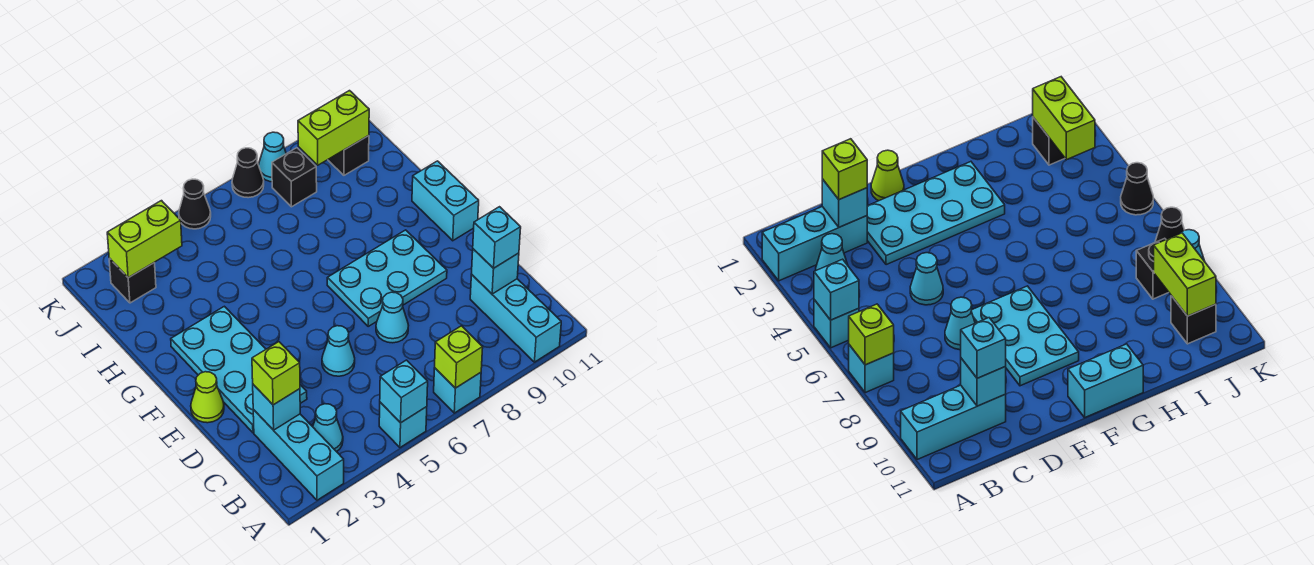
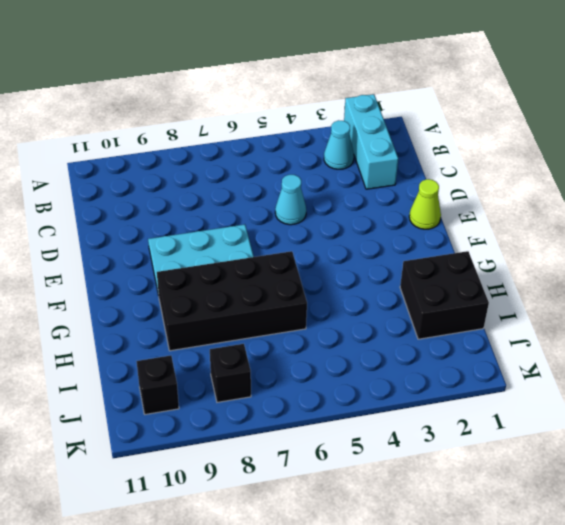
black 2x4 brick [157,251,307,351] -> none
black 2x2 brick [400,251,489,339] -> none
none -> cyan 1x1 brick [379,402,427,448]
none -> cyan 1x1 brick [434,368,481,413]
none -> cyan 1x3 brick [470,275,561,362]

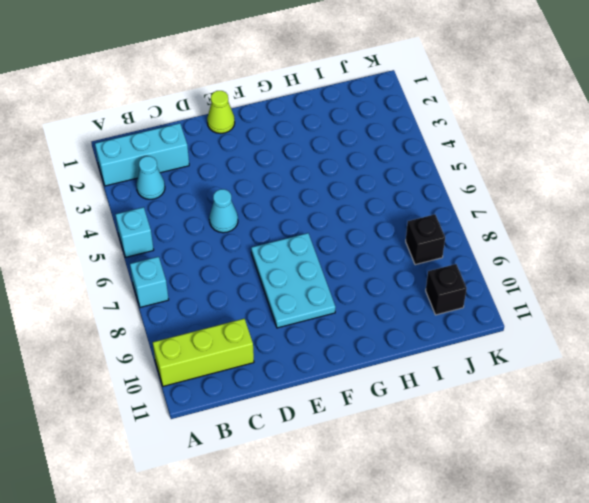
lime 1x3 brick [153,319,254,386] -> cyan 1x3 brick [470,275,561,362]
none -> cyan 2x4 plate [171,306,307,433]
none -> cyan 1x1 cone [376,292,408,343]
none -> cyan 1x2 brick [412,161,479,241]

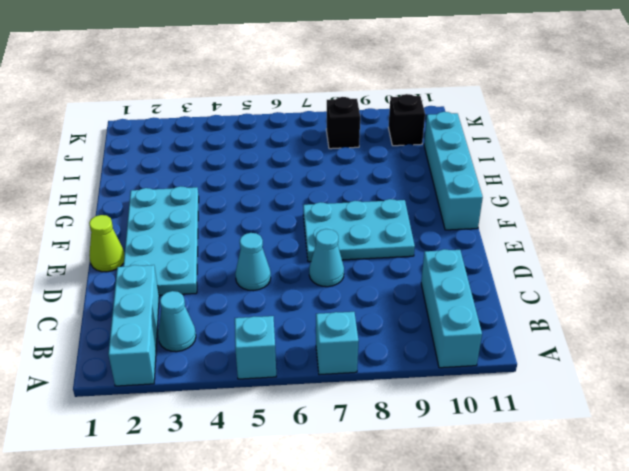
cyan 1x4 brick [424,112,483,230] -> cyan 1x2 brick [412,161,479,241]
none -> black 1x1 brick [109,258,156,303]
none -> black 1x1 cone [179,179,211,229]
none -> black 1x1 cone [232,148,264,198]

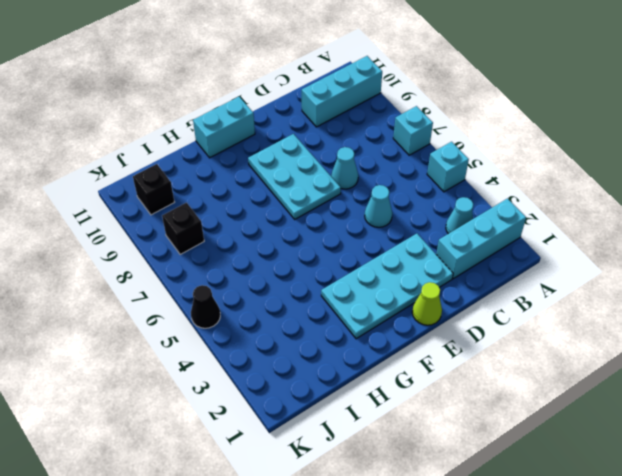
none -> black 1x1 brick [109,258,156,303]
none -> black 1x1 cone [232,148,264,198]
none -> cyan 1x1 cone [259,132,286,182]

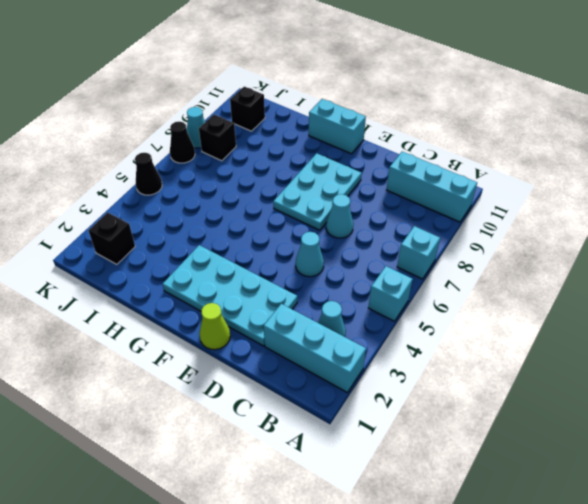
none -> cyan 1x1 brick [380,360,428,423]
none -> lime 1x1 brick [435,326,483,388]
none -> cyan 1x1 brick [253,385,300,430]

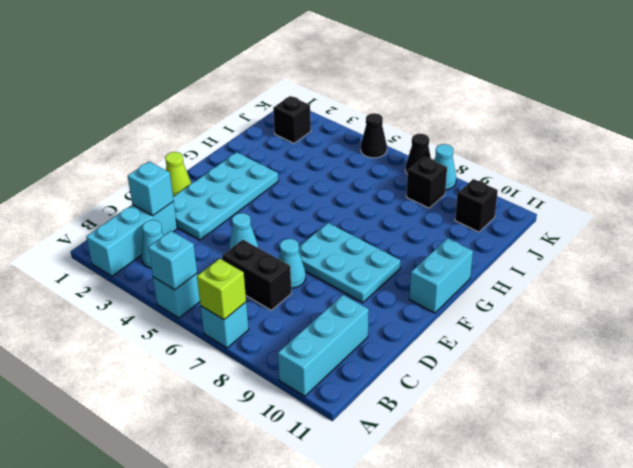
black 1x2 brick [222,240,291,310] -> none
none -> cyan 1x1 brick [472,249,519,294]
none -> lime 1x2 brick [107,201,182,278]
none -> lime 1x2 brick [298,91,369,165]

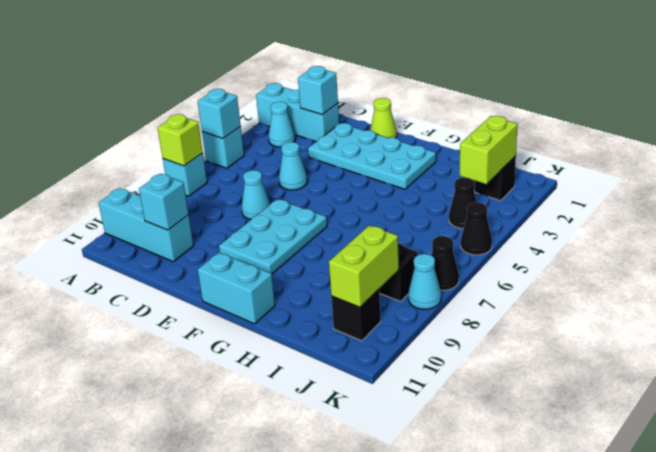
black 1x1 cone [449,177,476,229] -> none
none -> lime 1x1 brick [252,342,300,405]
none -> cyan 1x1 brick [473,207,521,268]

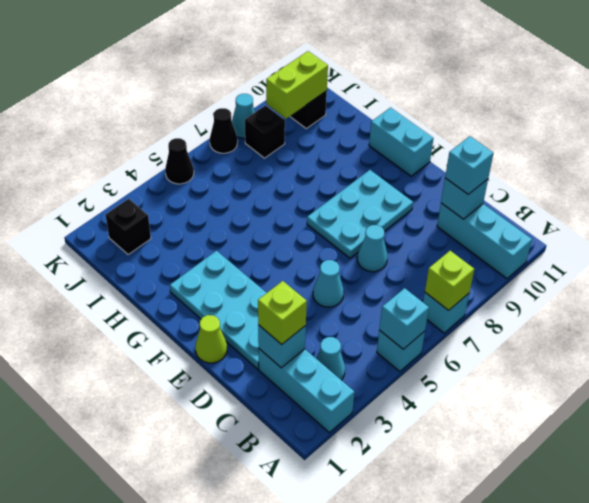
none -> lime 1x2 brick [107,201,182,278]

